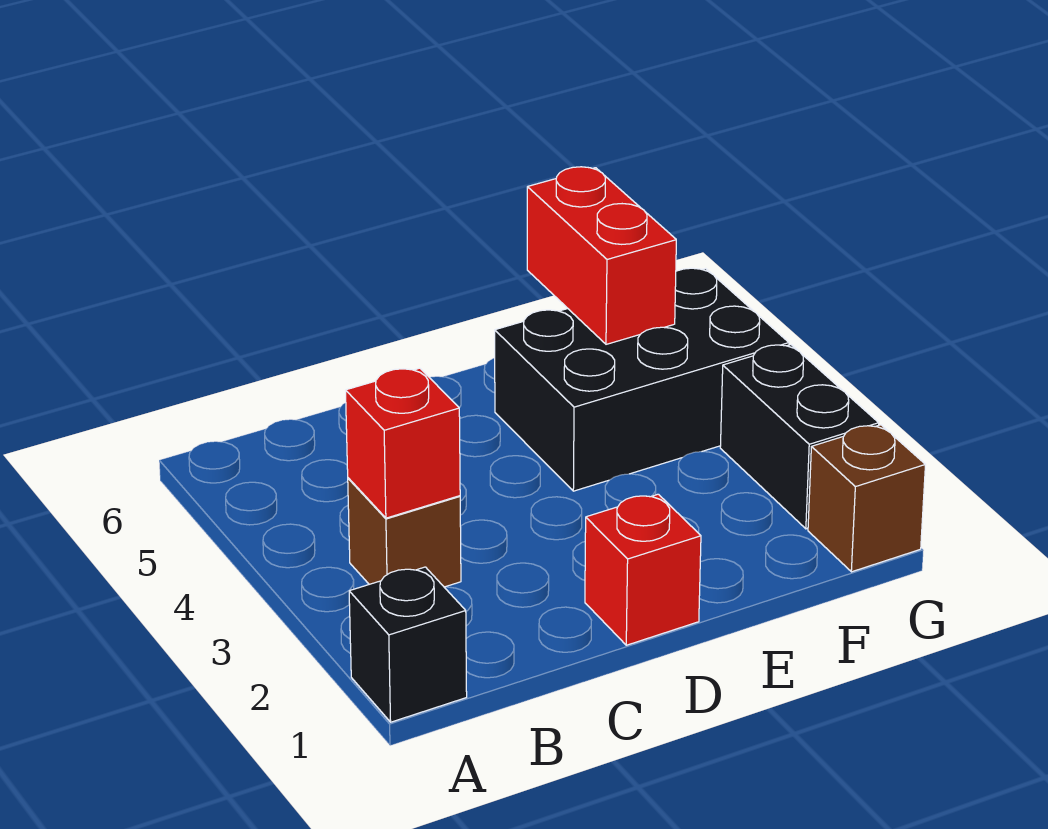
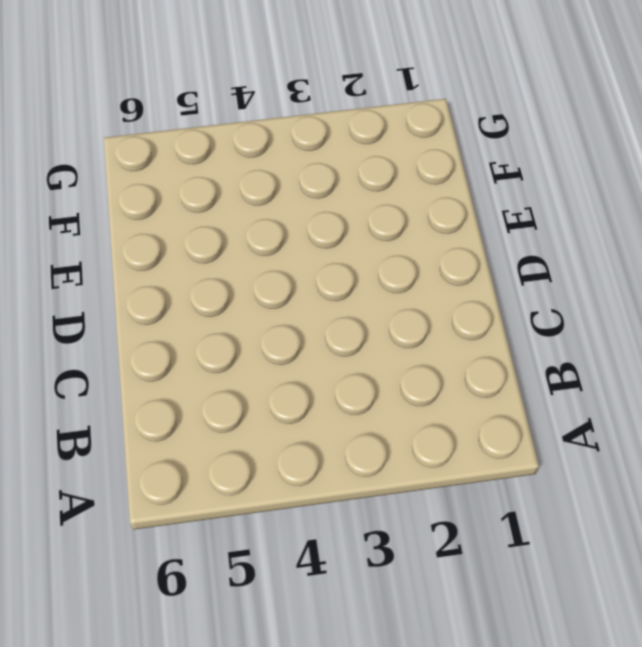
none -> black 1x1 brick [349,567,467,722]
none -> brown 1x1 brick [348,478,461,587]

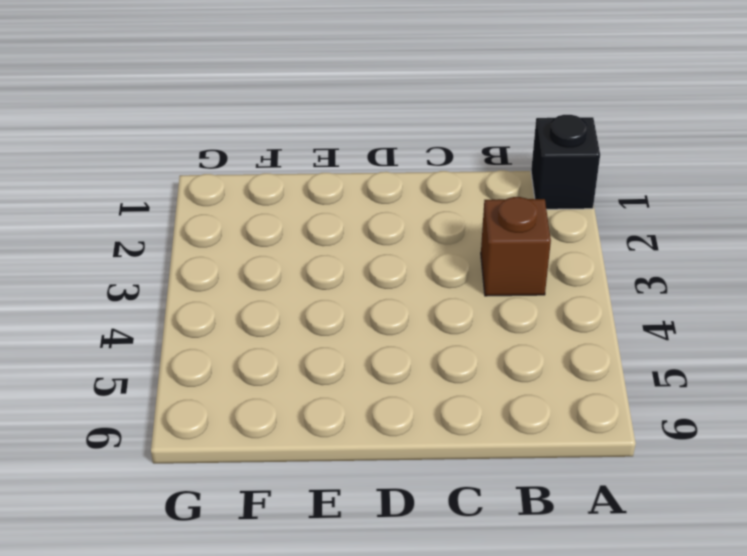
none -> red 1x1 brick [585,494,701,645]
none -> black 2x3 brick [495,268,789,491]

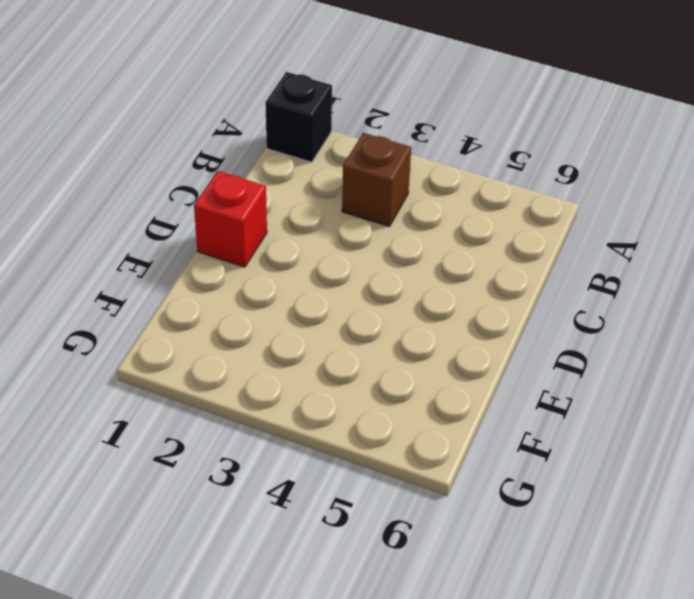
none -> black 2x3 brick [495,268,789,491]
none -> brown 1x1 brick [808,425,925,572]

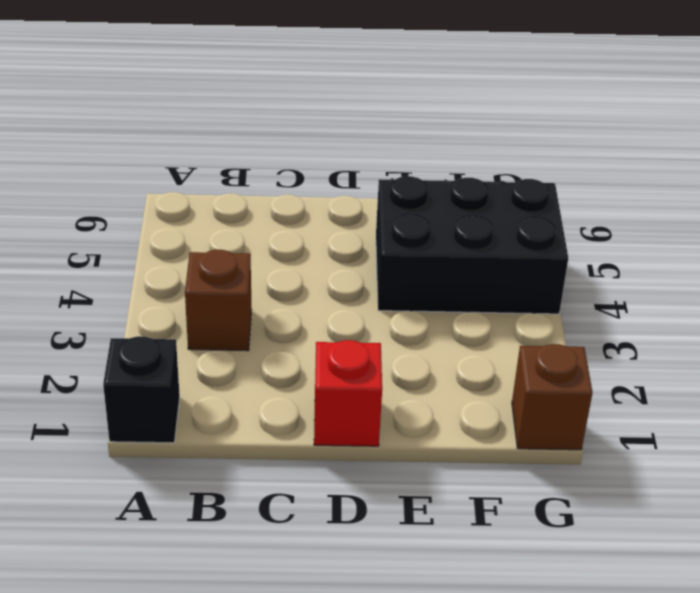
none -> black 1x2 brick [720,345,879,529]
none -> red 1x1 brick [346,368,460,518]

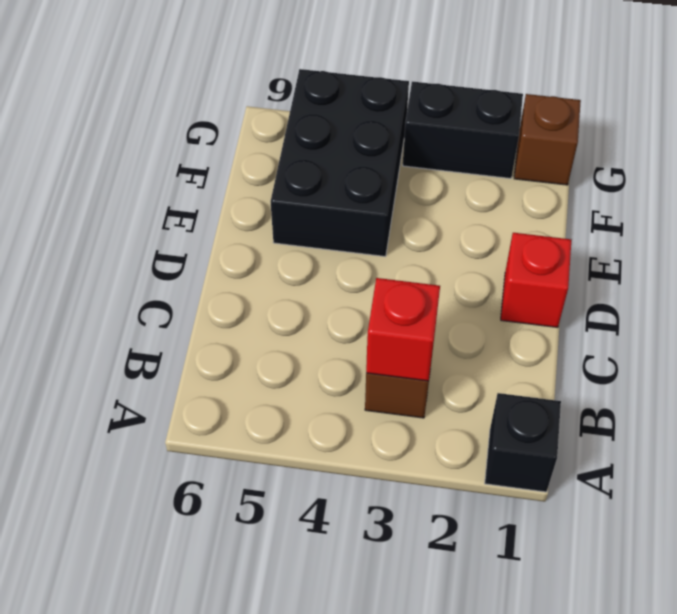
none -> red 1x2 brick [527,167,676,344]

